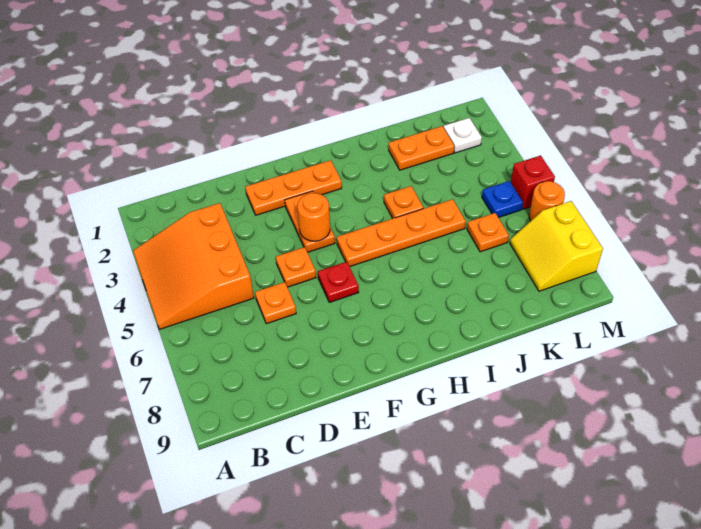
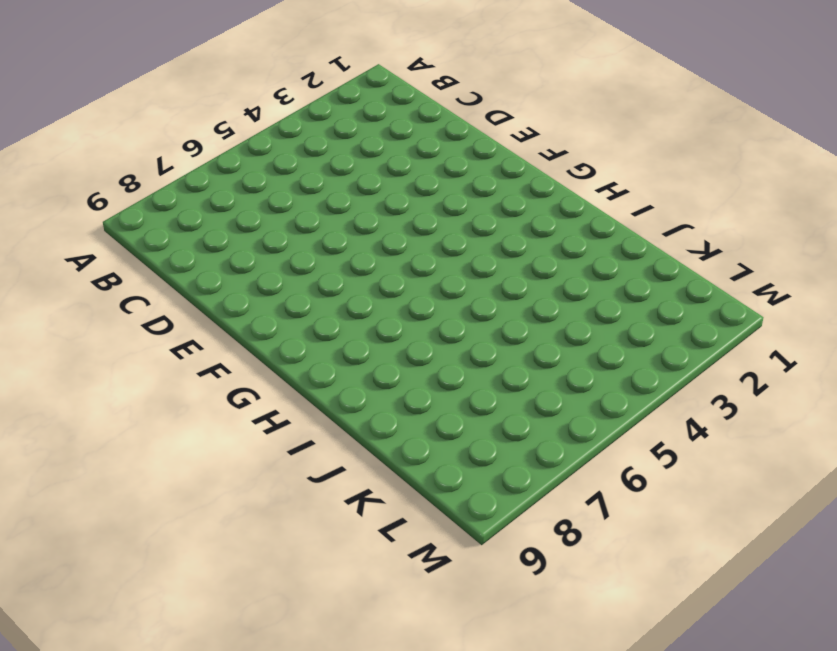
none -> orange 3x3 slope [133,203,254,329]
none -> orange 1x1 plate [255,282,296,324]
none -> orange 1x3 plate [245,160,342,215]

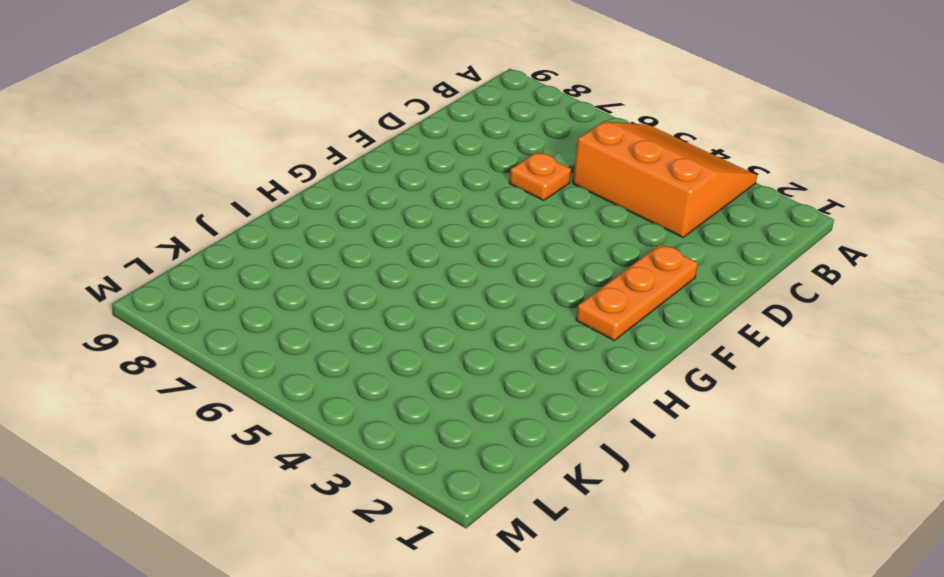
none -> orange 1x1 plate [276,247,316,287]
none -> orange 1x2 plate [285,191,335,252]
none -> red 1x1 plate [318,262,359,302]

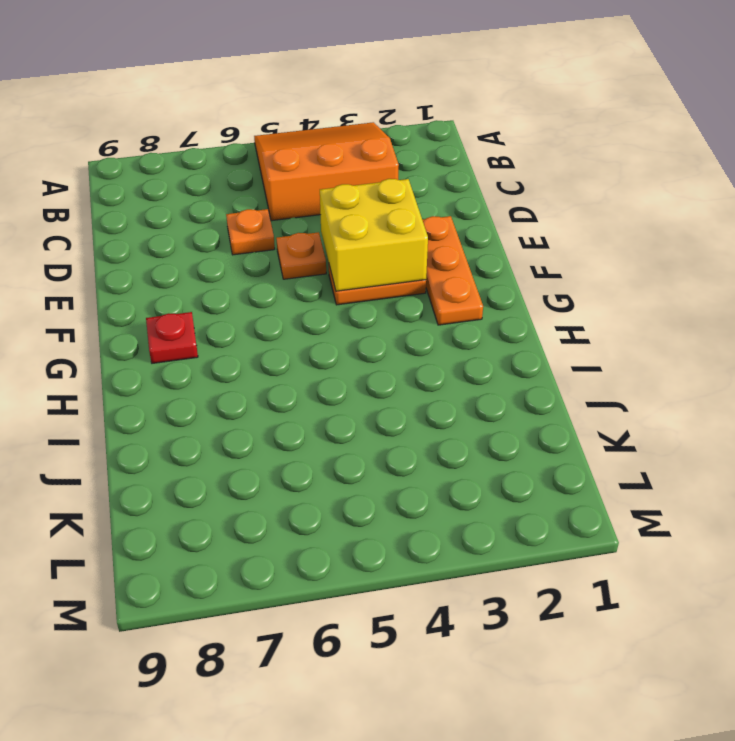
yellow 2x2 brick [320,179,428,291] -> orange 1x1 round brick [297,193,330,241]
red 1x1 plate [146,312,198,363] -> red 1x1 plate moved to [318,262,359,302]
none -> orange 1x4 plate [337,199,466,267]
none -> orange 1x1 plate [384,186,423,219]
none -> orange 1x2 plate [389,126,454,170]

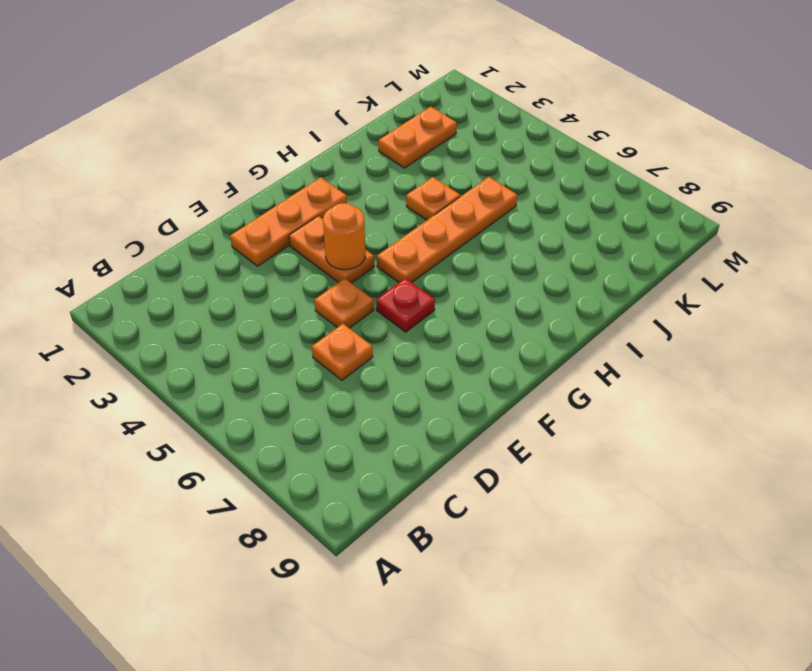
none -> orange 3x3 slope [133,203,254,329]
none -> orange 1x1 plate [467,213,509,252]
none -> white 1x1 plate [444,118,482,153]

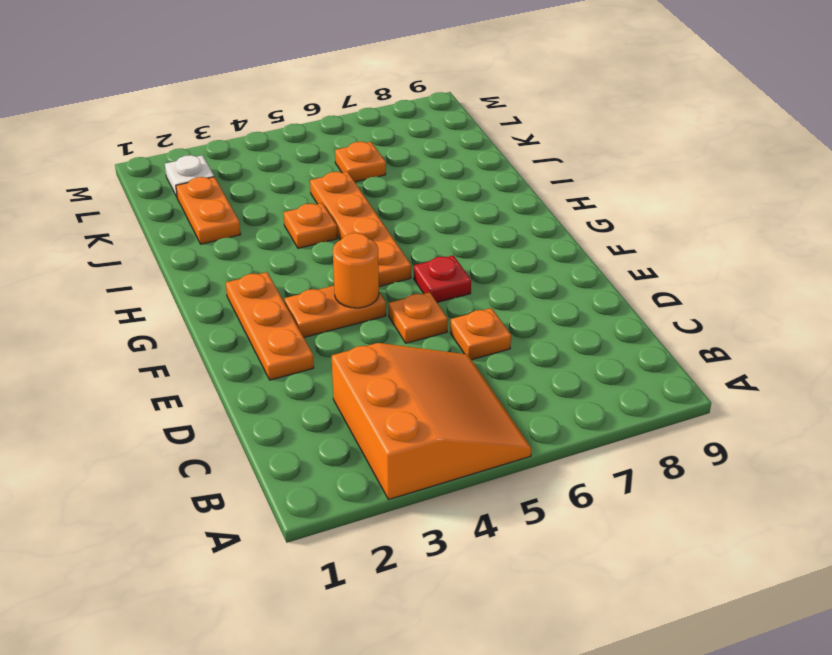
orange 3x3 slope [332,343,531,500] -> orange 3x3 slope turned to [133,203,254,329]
none -> blue 1x1 plate [482,181,523,218]
none -> yellow 2x2 slope [510,201,603,291]
none -> red 1x1 brick [511,155,555,209]

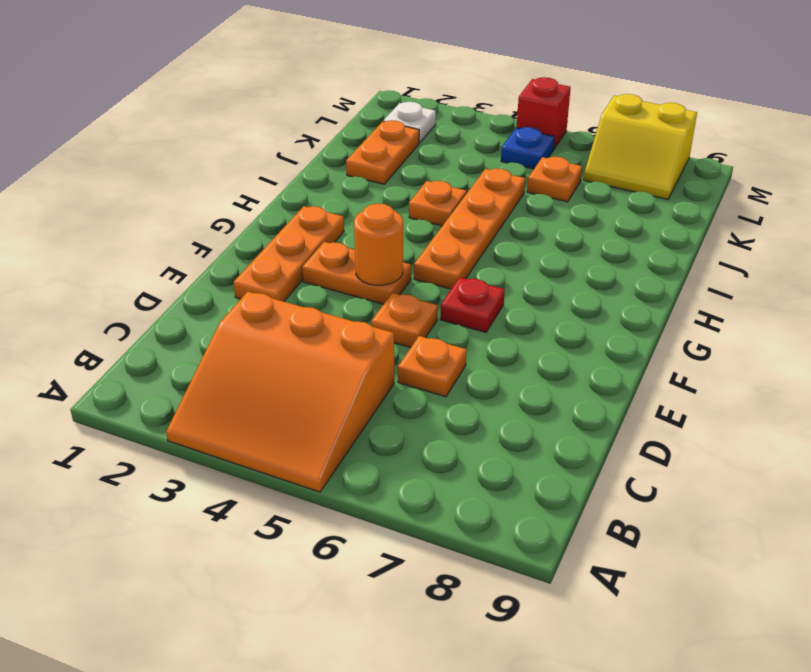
none -> orange 1x1 round brick [529,181,565,221]

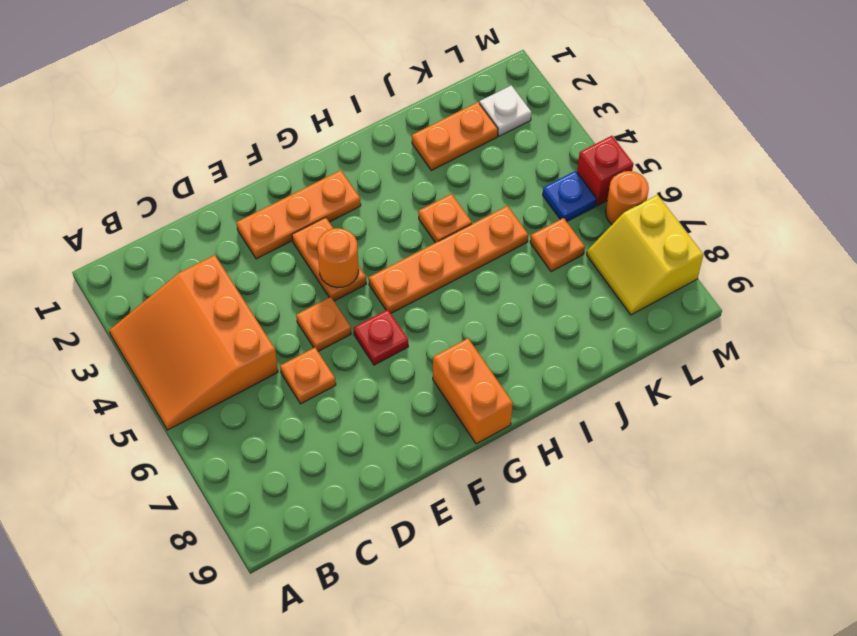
orange 1x2 brick [433,338,513,444] -> none

